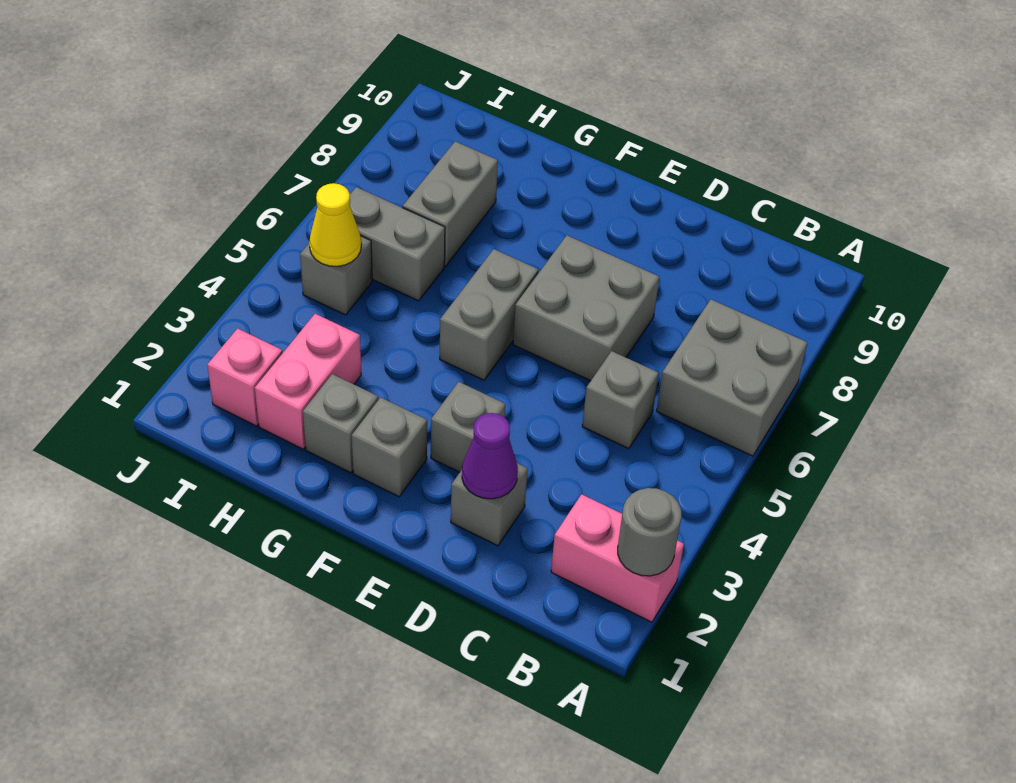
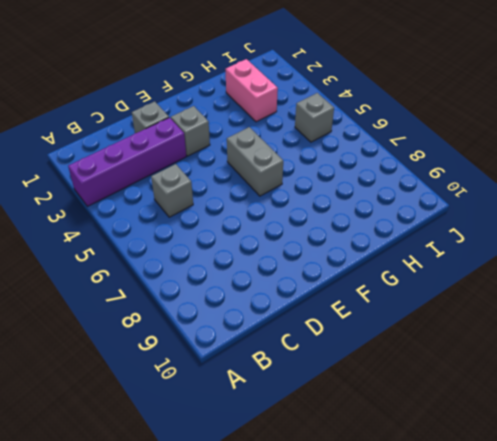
purple 1x4 brick [68,118,186,206] -> none
none -> pink 1x2 brick [551,494,684,622]
none -> grey 2x2 brick [657,300,808,456]
none -> grey 2x2 brick [513,235,659,381]

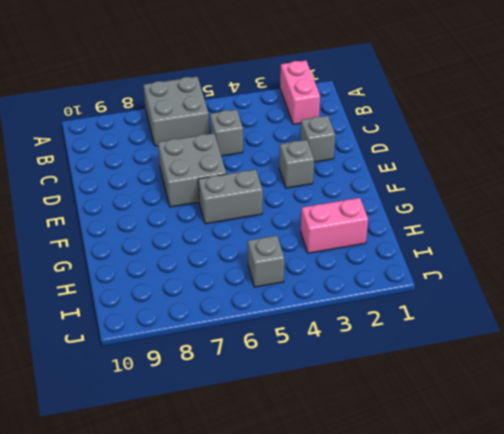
none -> grey 1x1 brick [352,397,427,497]
none -> grey 1x1 brick [303,374,378,473]
none -> grey 1x2 brick [350,187,445,301]

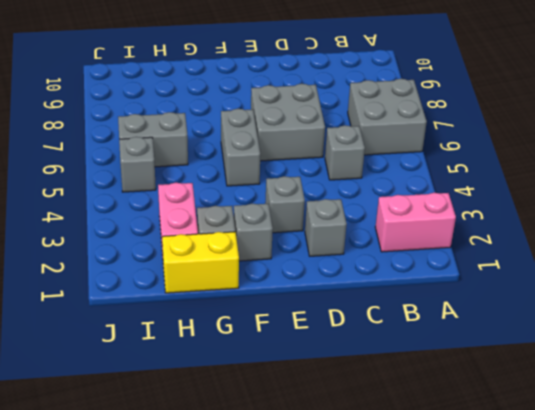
yellow 1x2 brick [162,232,239,293] -> none
none -> grey 1x2 brick [403,141,498,266]
none -> pink 1x1 brick [207,328,282,426]
none -> grey 1x1 round brick [618,488,681,576]

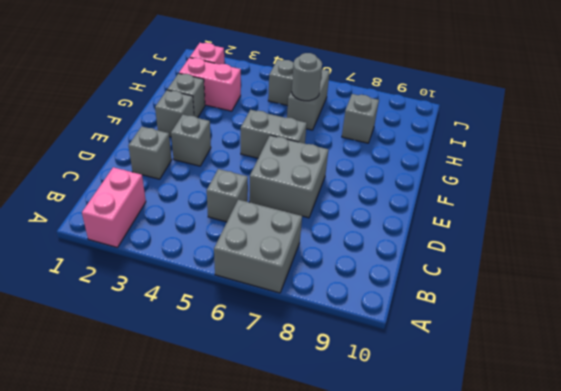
grey 1x1 round brick [292,53,322,101] -> grey 1x1 round brick moved to [618,488,681,576]
grey 1x1 brick [342,94,379,143] -> grey 1x2 brick [403,141,498,266]
none -> purple 1x1 cone [462,413,518,499]
none -> yellow 1x1 cone [309,183,361,266]

